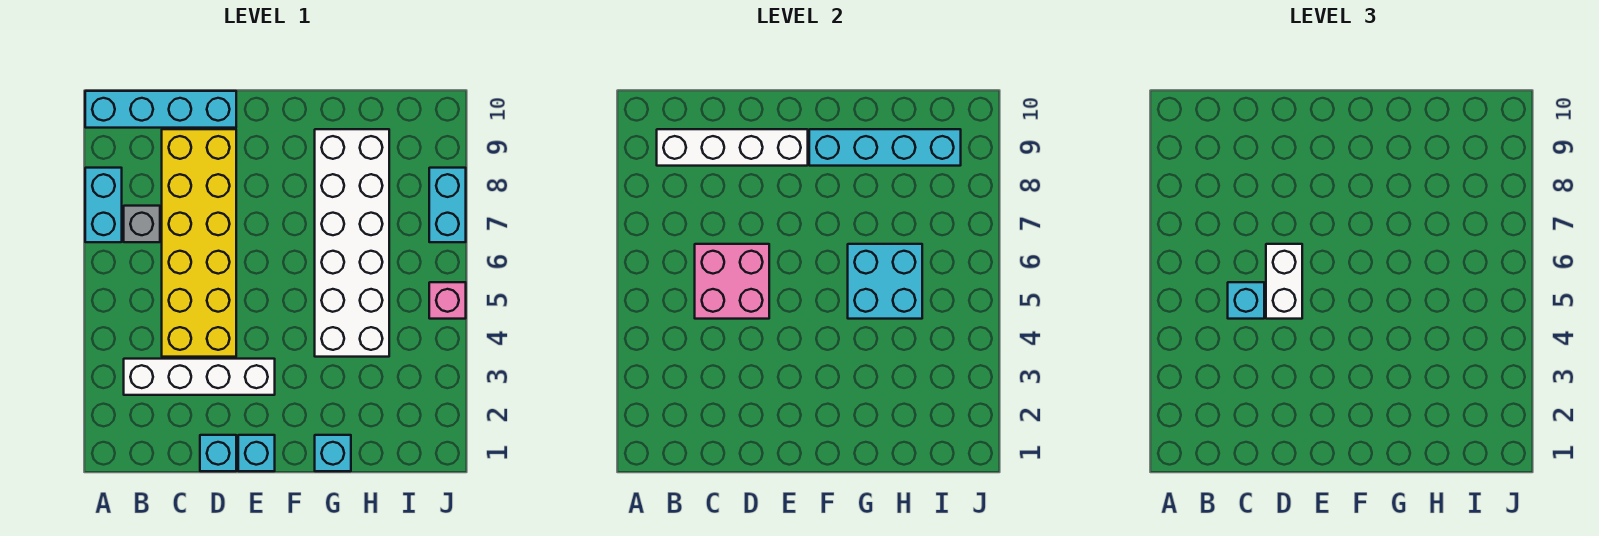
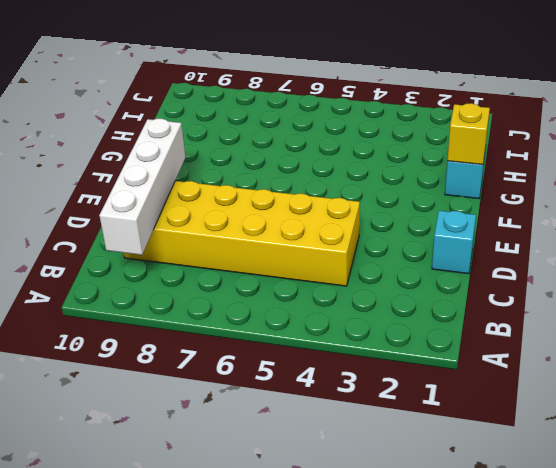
yellow 1x1 brick [447,103,490,165] -> none
none -> cyan 1x2 brick [85,168,122,242]
none -> cyan 1x4 brick [85,91,236,128]
none -> white 1x4 brick [124,359,275,395]

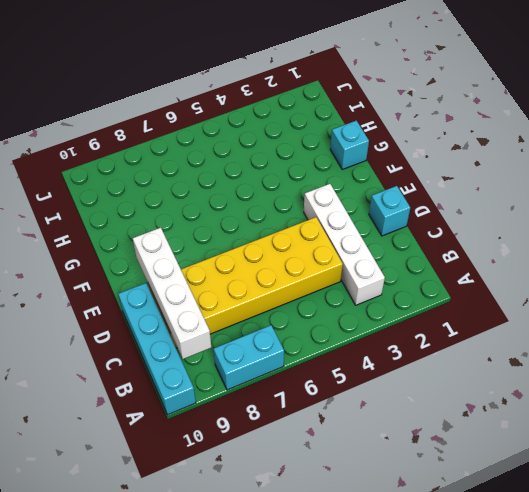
none -> grey 1x1 brick [124,206,160,242]
none -> cyan 1x1 brick [238,435,275,471]
none -> white 2x6 brick [315,129,389,357]

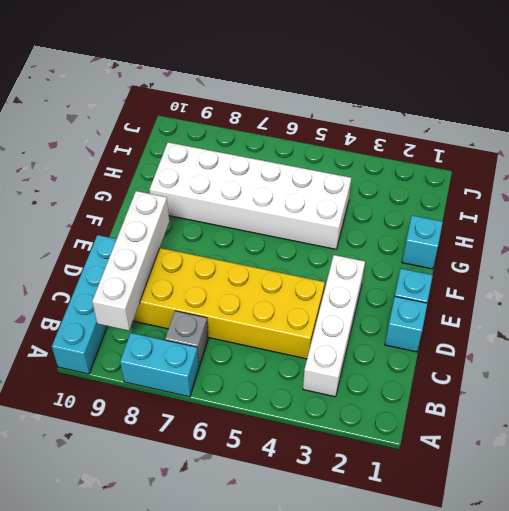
none -> pink 1x1 brick [429,282,466,319]
none -> cyan 1x2 brick [429,168,466,242]
none -> pink 2x2 brick [695,244,769,319]

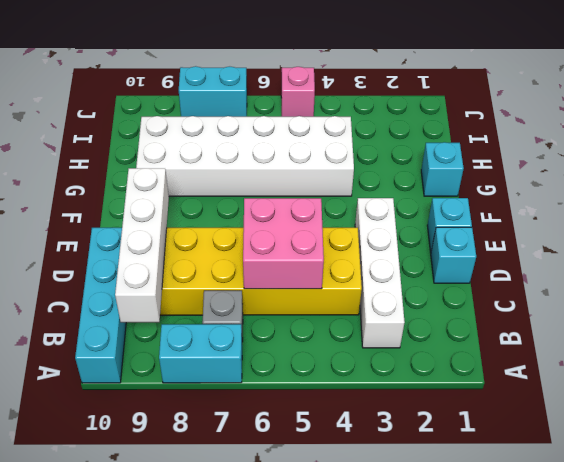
none -> cyan 1x4 brick [809,129,961,166]
none -> cyan 2x2 brick [848,244,922,319]
none -> cyan 1x1 brick [1228,282,1264,319]

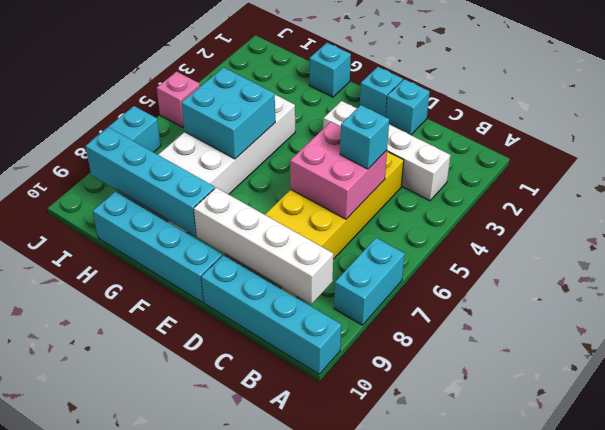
cyan 1x4 brick [93,191,222,302] -> none
none -> grey 1x1 brick [124,206,160,242]
none -> white 1x2 brick [1266,244,1302,319]

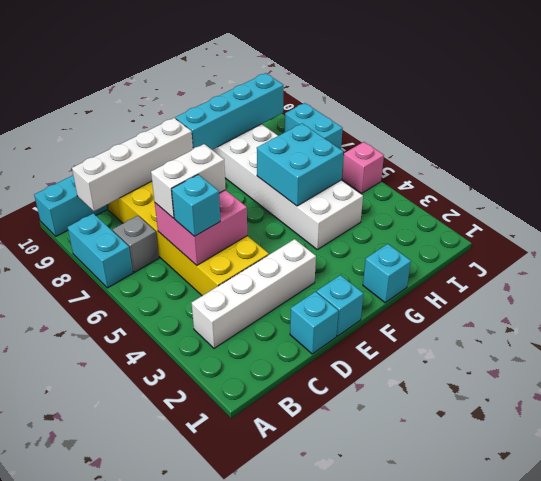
white 1x2 brick [151,144,226,218] -> white 1x2 brick turned to [1266,244,1302,319]

